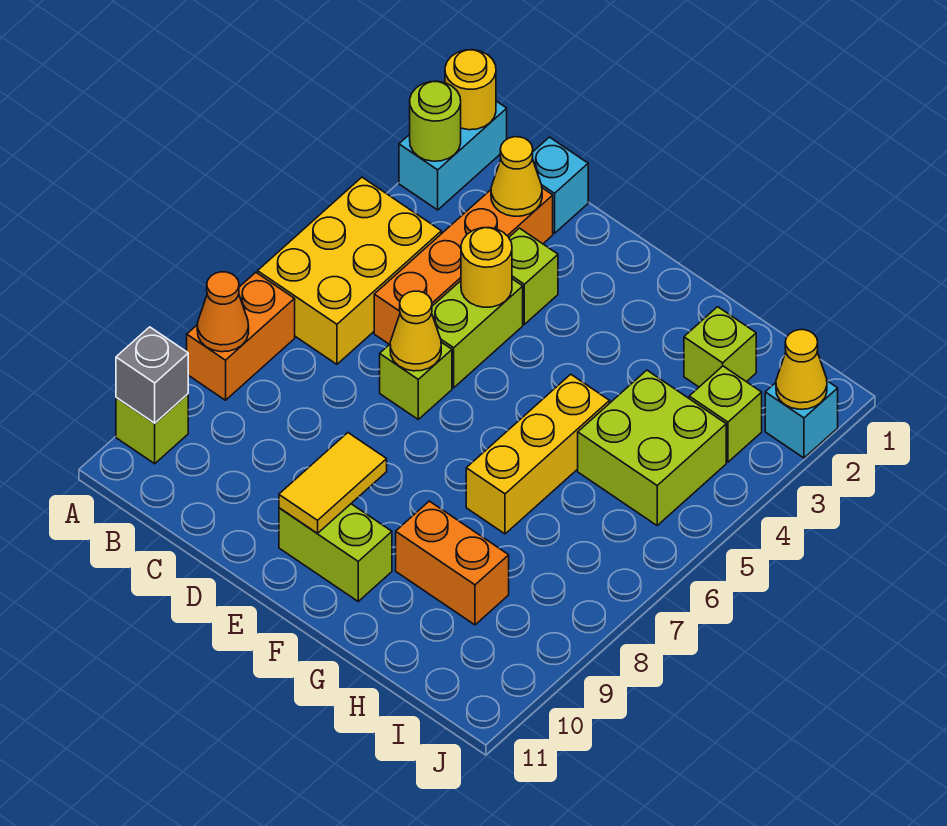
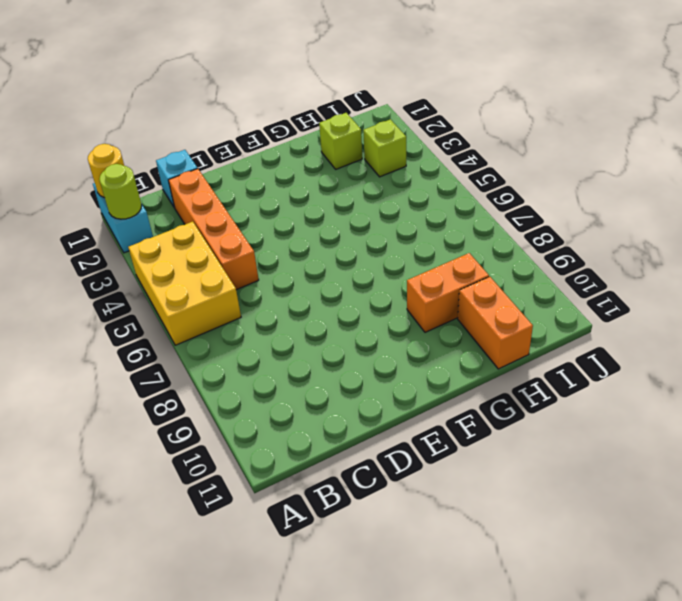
orange 1x2 brick [458,277,533,369] -> orange 1x2 brick moved to [187,272,295,400]
none -> lime 1x1 brick [116,394,188,464]
none -> lime 1x1 brick [509,228,558,324]
none -> lime 1x2 brick [432,279,523,388]

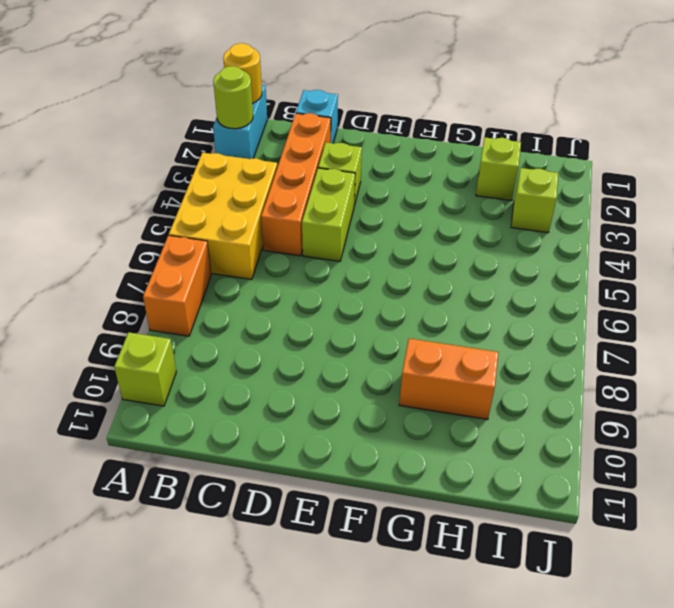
none -> lime 1x1 brick [380,342,452,419]
none -> lime 1x2 brick [279,504,392,601]
none -> yellow 1x3 brick [466,374,610,534]

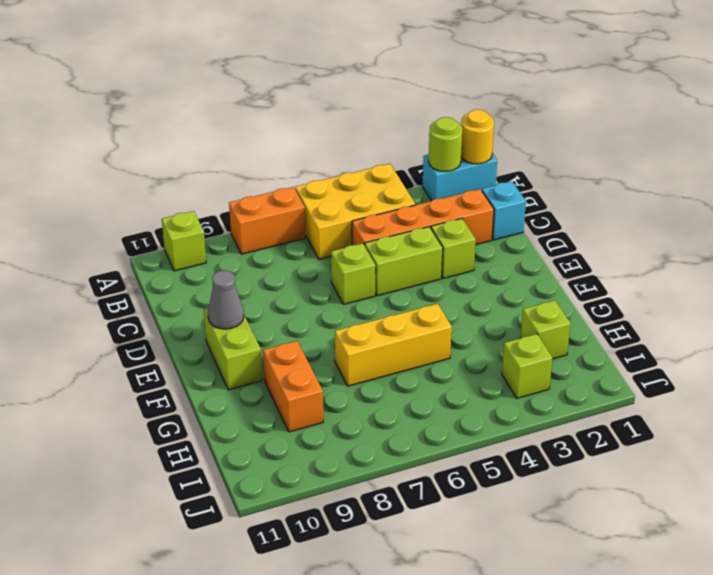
grey 1x1 cone [208,270,244,329] -> yellow 1x2 tile [279,433,387,533]
none -> lime 2x2 brick [578,370,726,525]
none -> cyan 1x1 brick [765,381,838,458]
none -> orange 1x1 cone [197,272,249,352]

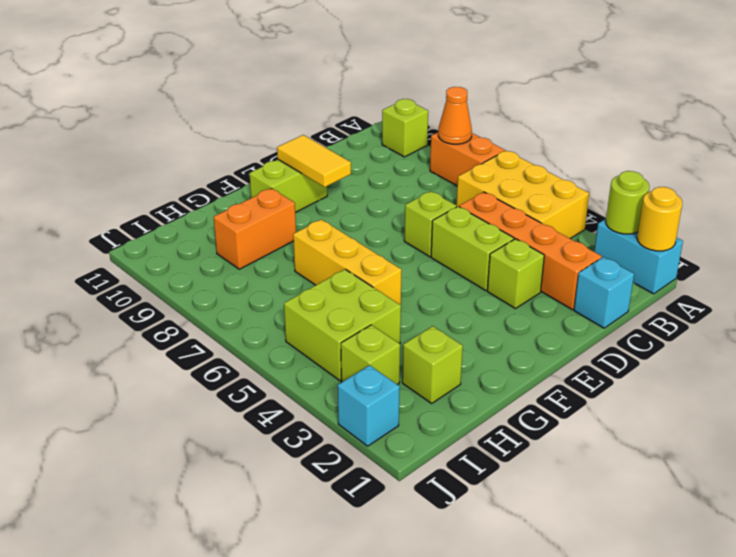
none -> grey 1x1 brick [116,327,188,423]
none -> yellow 1x1 cone [491,137,542,216]
none -> yellow 1x1 round brick [461,228,512,307]

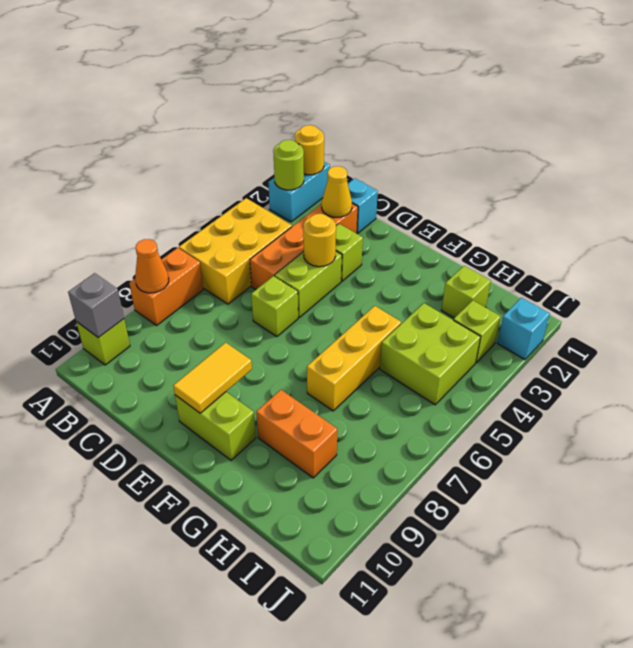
none -> yellow 1x1 cone [390,291,441,371]
none -> yellow 1x1 cone [776,330,827,409]

